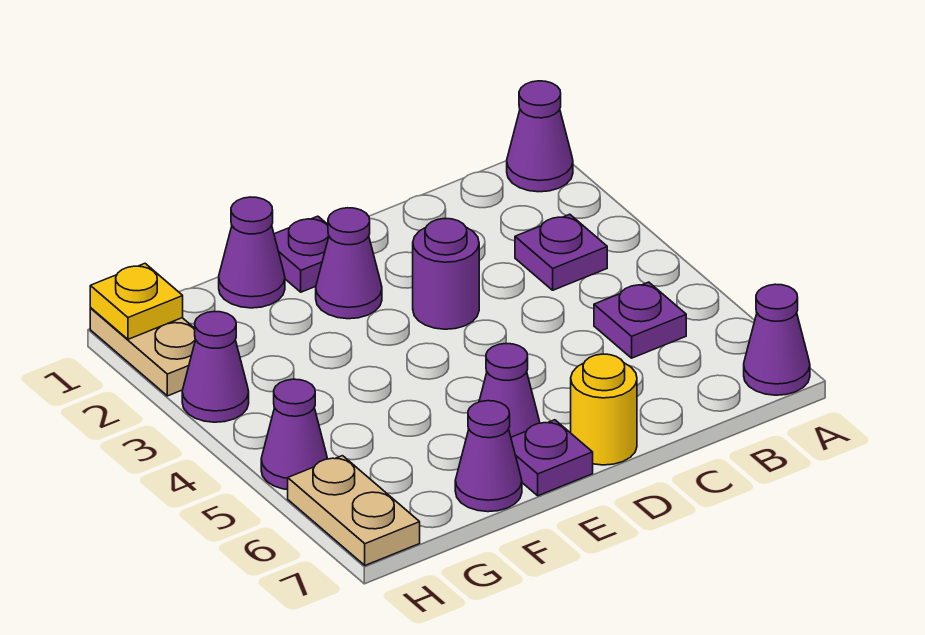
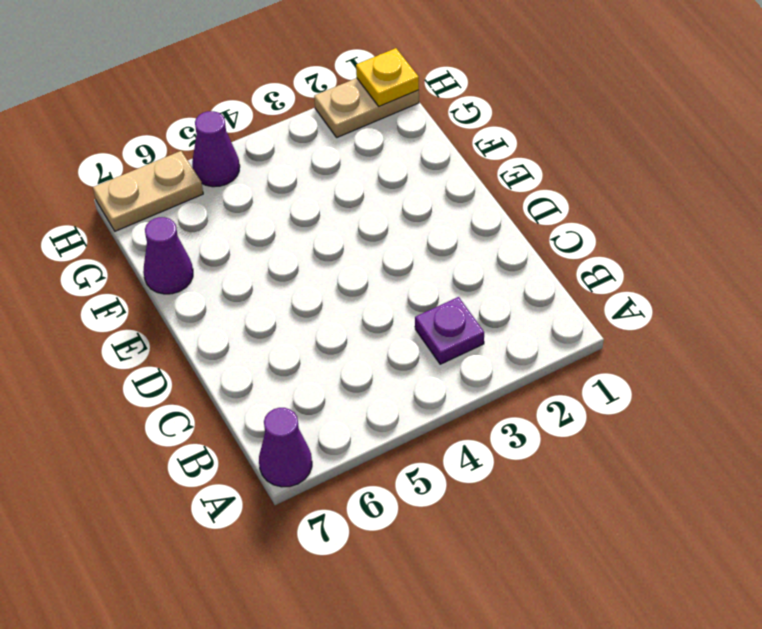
none -> purple 1x1 cone [507,81,573,192]
none -> purple 1x1 plate [594,282,686,358]
none -> purple 1x1 round brick [413,219,479,329]

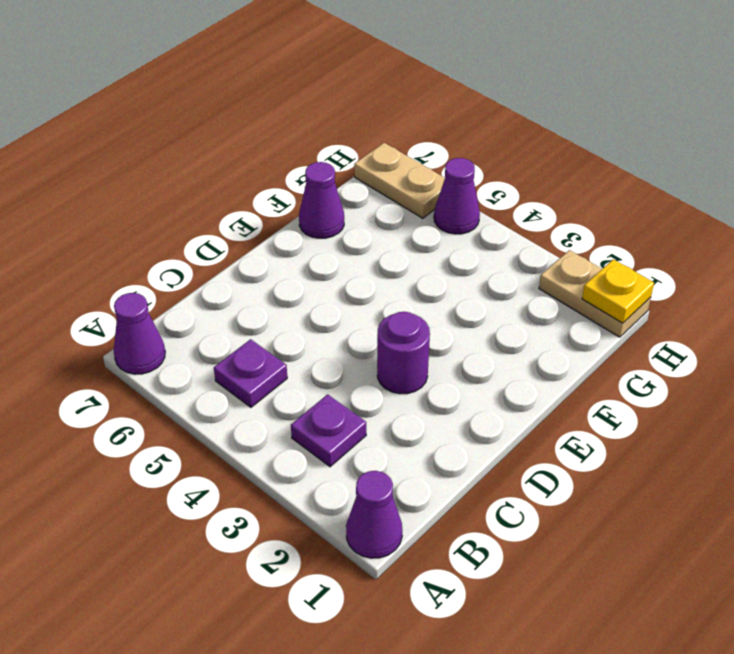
none -> yellow 1x1 round brick [571,354,637,465]
none -> purple 1x1 plate [274,216,329,292]
none -> purple 1x1 cone [316,208,382,319]

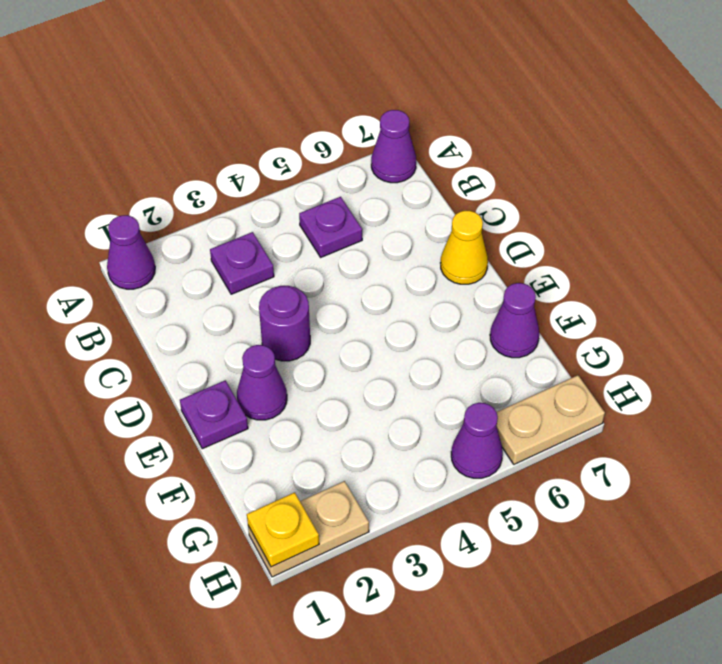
yellow 1x1 cone [441,211,488,284] -> yellow 1x1 round brick [571,354,637,465]
none -> purple 1x1 cone [479,344,540,437]
none -> purple 1x1 plate [511,420,593,496]
none -> purple 1x1 cone [219,197,285,308]

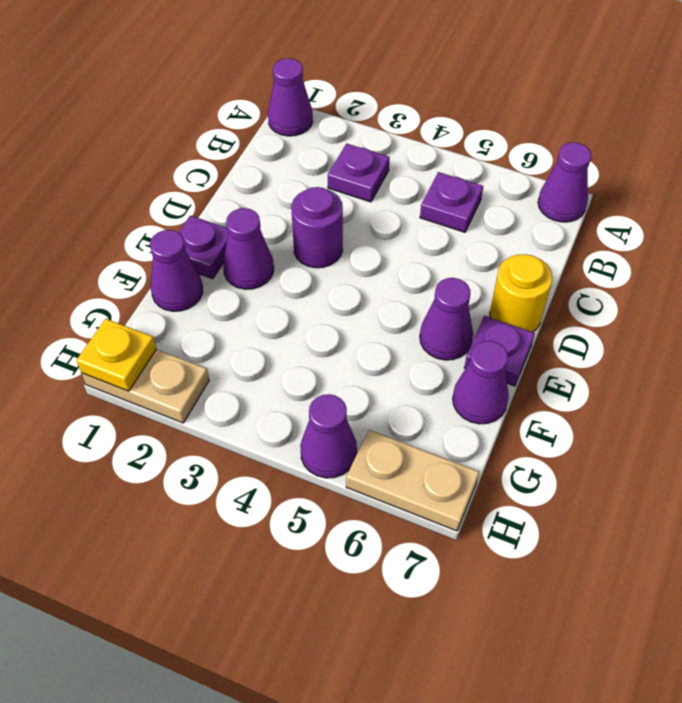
none -> purple 1x1 cone [182,312,249,422]

